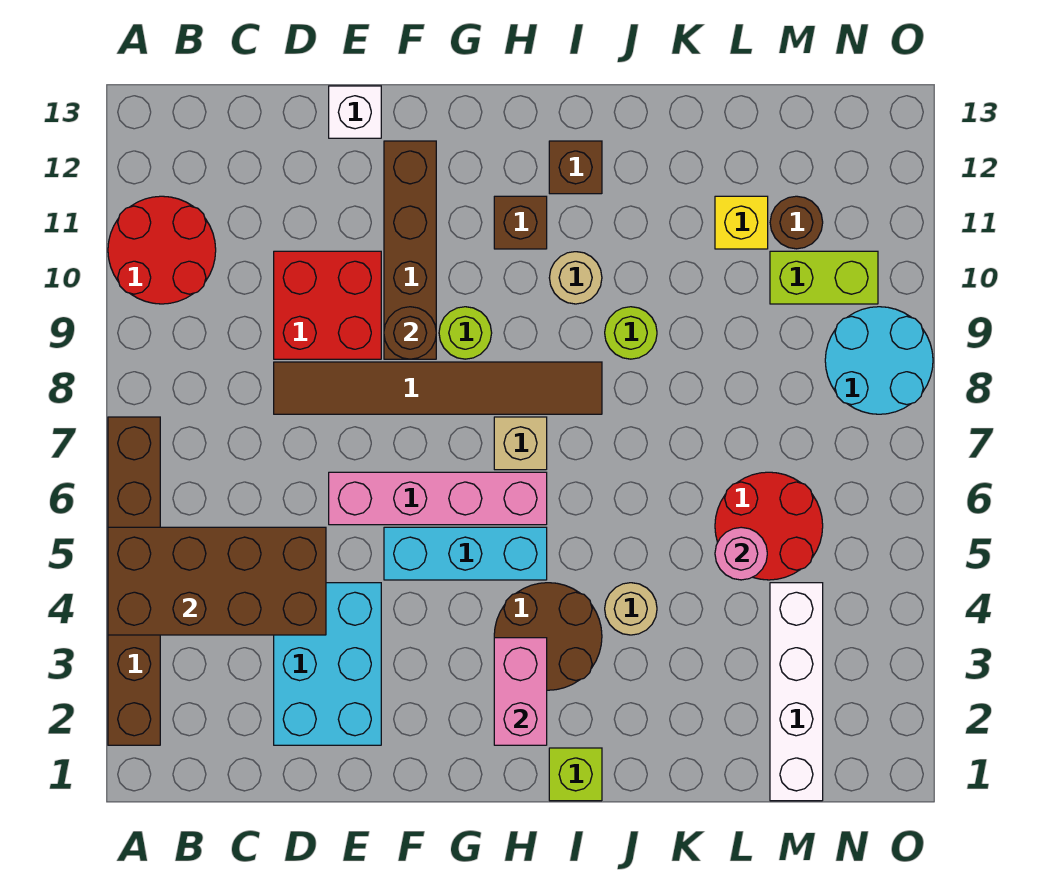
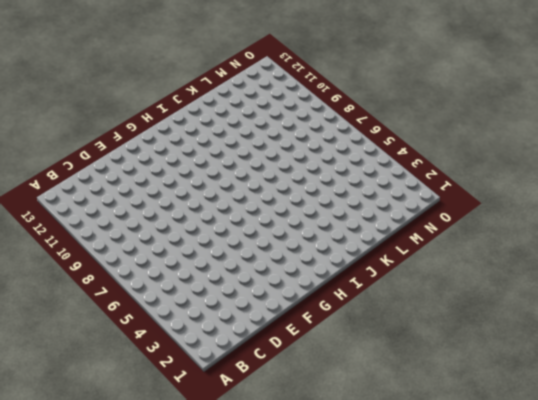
none -> brown 1x6 brick [108,417,160,745]
none -> red 2x2 round brick [108,196,216,304]
none -> cyan 2x3 brick [274,583,381,745]

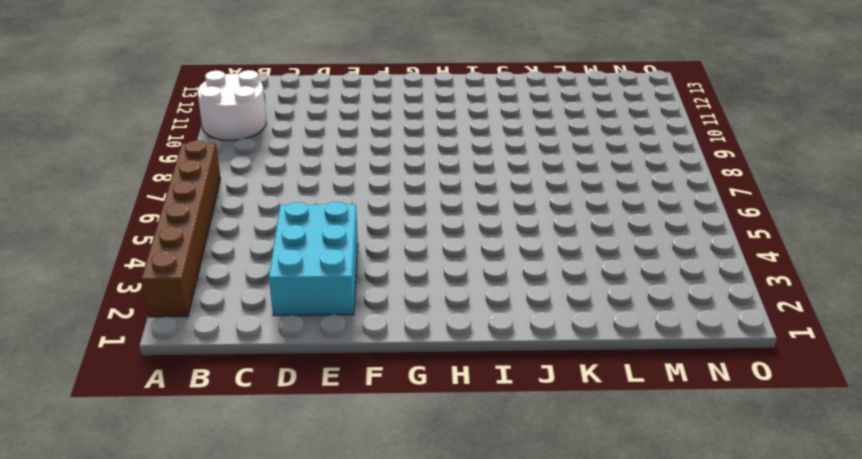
white 2x2 round brick [197,70,266,140] -> red 2x2 round brick [108,196,216,304]
none -> brown 1x6 tile [274,362,602,414]
none -> red 2x2 brick [274,251,381,359]
none -> pink 1x4 brick [329,472,547,525]

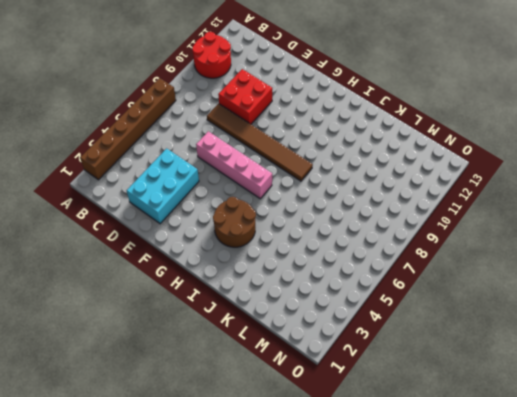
none -> white 1x1 brick [329,86,381,138]
none -> cyan 1x3 brick [384,527,547,580]
none -> brown 1x4 brick [384,141,436,359]

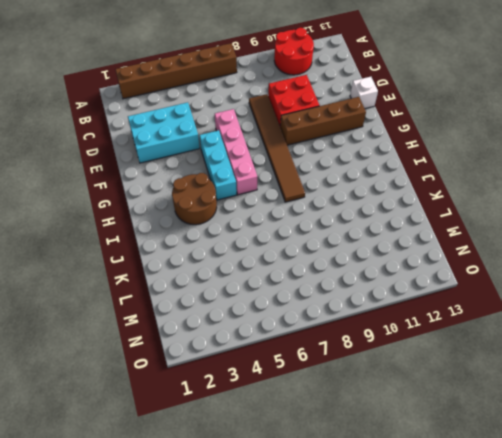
none -> lime 1x1 round brick [439,307,492,359]
none -> tan 1x1 brick [494,417,547,470]
none -> brown 1x1 brick [494,196,547,249]

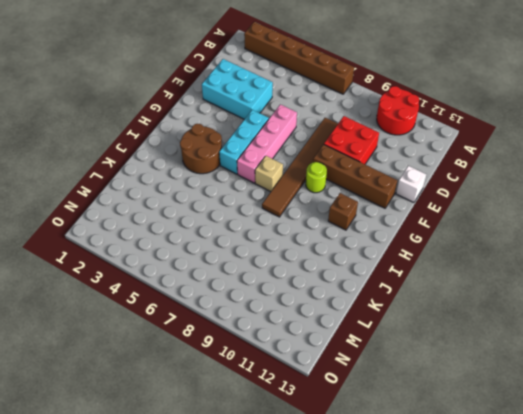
none -> lime 1x1 brick [549,748,602,801]
none -> tan 1x1 round brick [549,252,602,304]
none -> brown 1x1 brick [549,141,602,194]

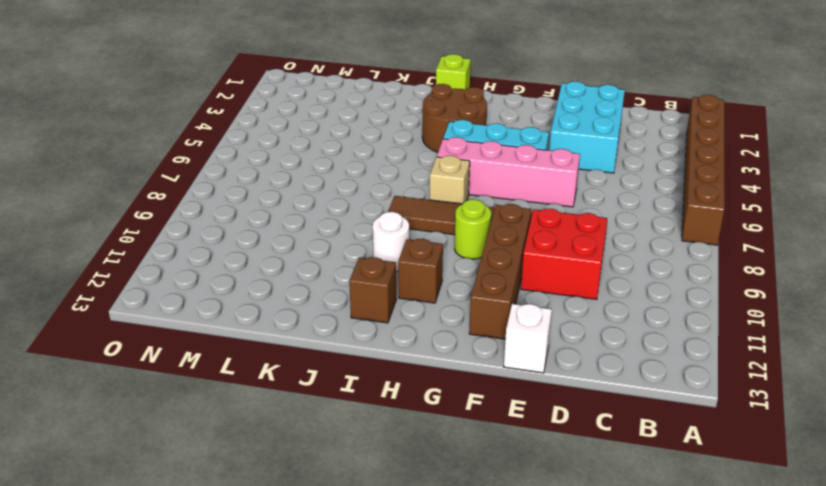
white 1x1 round brick [373,212,409,272] -> tan 1x1 round brick [549,252,602,304]
none -> red 2x2 round brick [108,196,216,304]
none -> tan 1x1 round brick [605,583,657,635]
none -> lime 1x1 round brick [605,307,657,359]

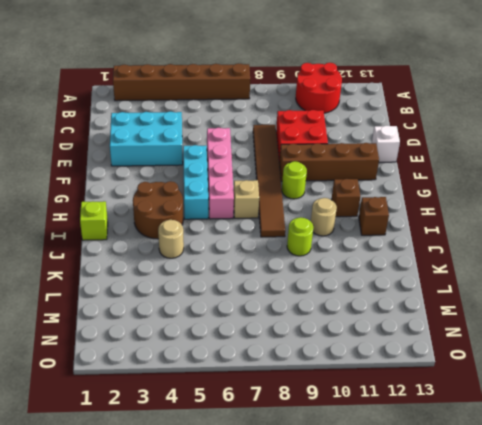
none -> red 2x2 round brick [715,472,823,580]
none -> yellow 1x1 brick [715,196,768,249]
none -> white 1x4 brick [770,583,823,801]

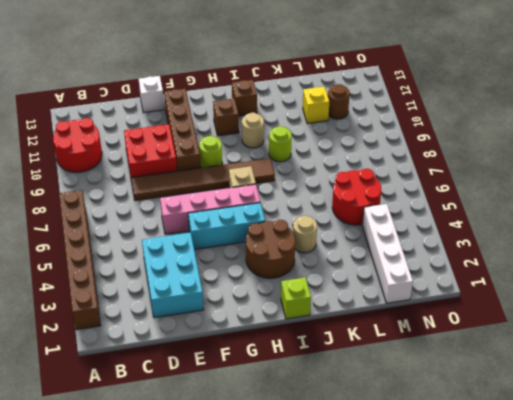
none -> lime 1x2 brick [770,251,878,304]
none -> cyan 2x2 round brick [825,307,933,414]
none -> brown 2x4 brick [108,527,326,635]

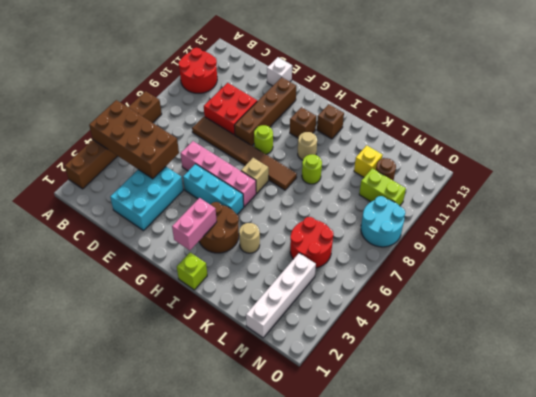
none -> brown 1x1 round brick [384,307,436,359]
none -> pink 1x1 round brick [715,527,767,580]

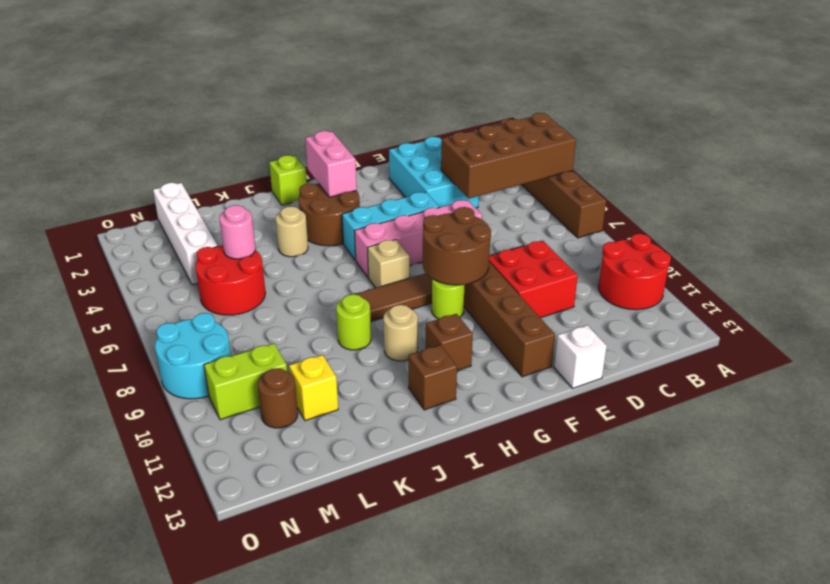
brown 2x2 round brick [423,207,491,285] -> brown 1x1 round brick [384,307,436,359]

